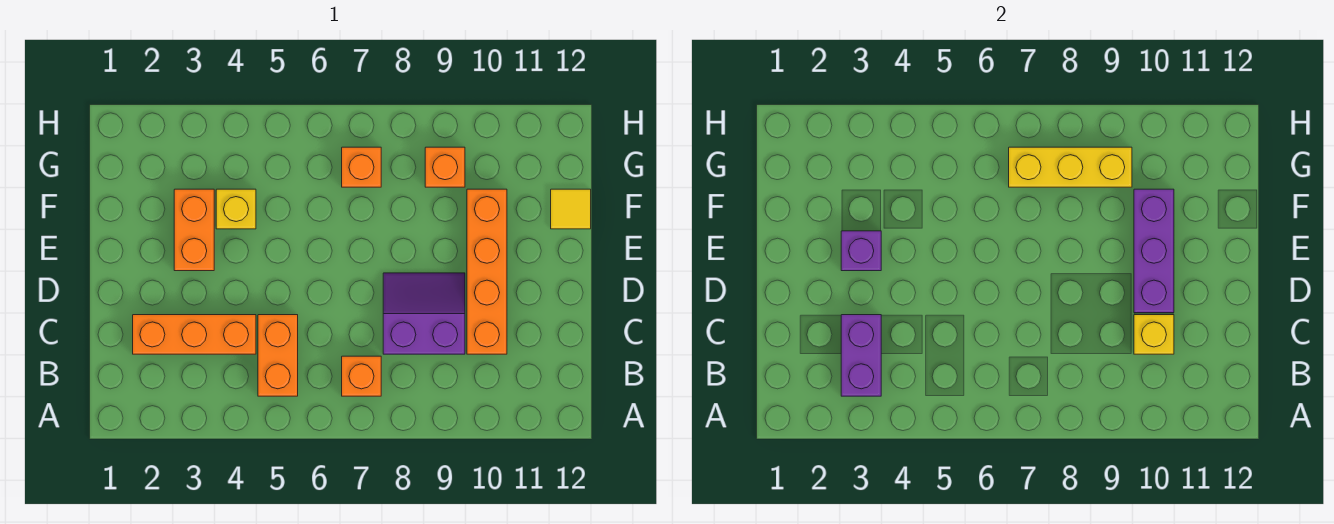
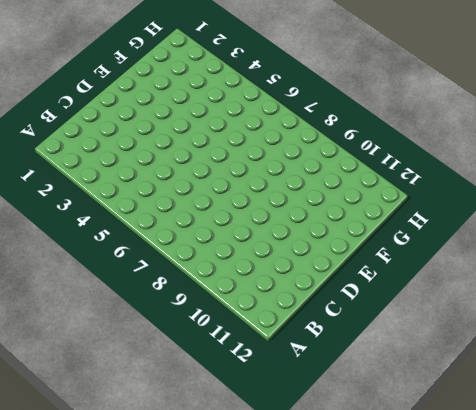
none -> orange 1x2 brick [258,315,298,396]
none -> orange 1x1 brick [342,356,381,396]
none -> orange 1x3 brick [133,315,256,354]

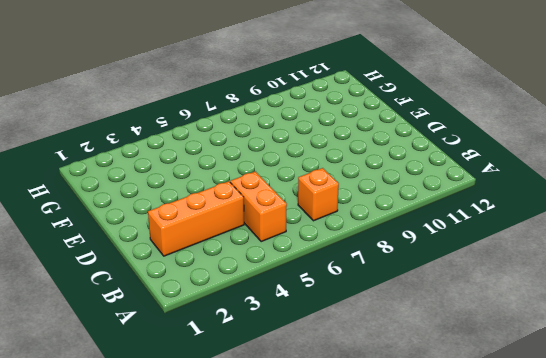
none -> purple 2x2 slope [383,273,465,354]
none -> orange 1x4 brick [467,189,507,354]
none -> orange 1x2 brick [174,189,214,271]

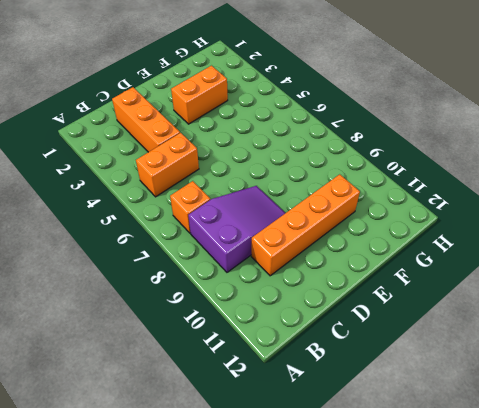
purple 2x3 slope [188,186,285,272] -> purple 2x2 slope [383,273,465,354]
none -> yellow 1x1 brick [216,189,256,229]
none -> yellow 1x1 tile [551,189,591,229]
none -> orange 1x1 brick [342,147,381,187]

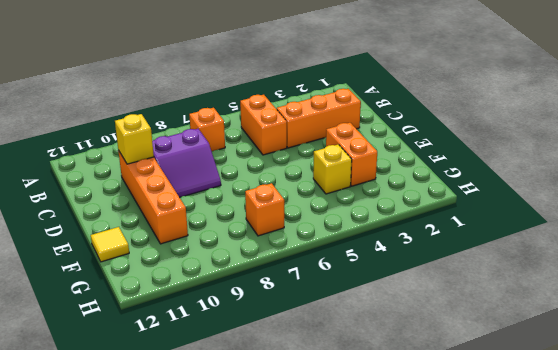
none -> orange 1x1 brick [425,147,465,187]
none -> purple 1x2 brick [841,315,881,396]
none -> purple 1x3 brick [1134,189,1174,313]

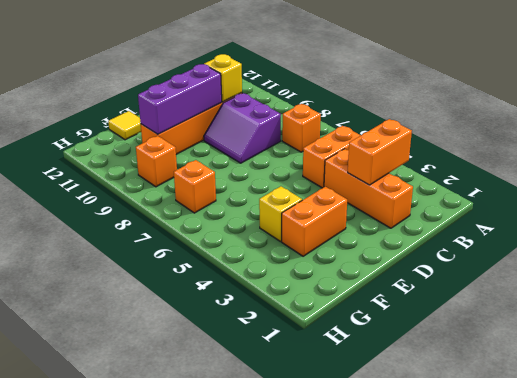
orange 1x2 brick [348,119,412,185] -> purple 1x2 brick [841,315,881,396]
none -> purple 1x1 brick [841,231,881,271]
none -> yellow 1x3 brick [1009,147,1132,187]

